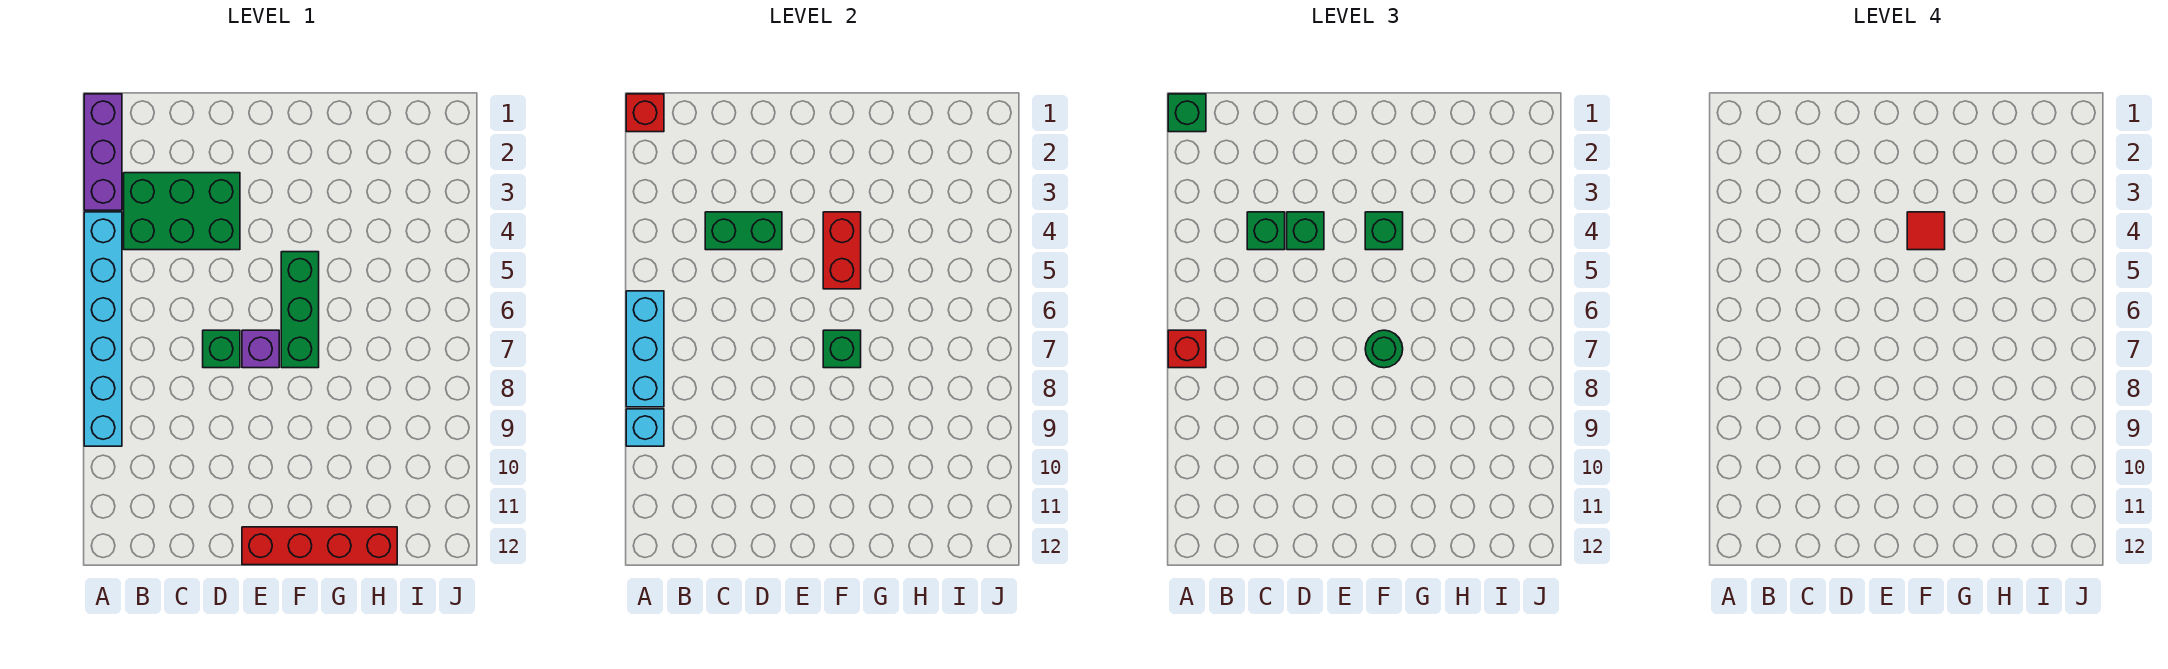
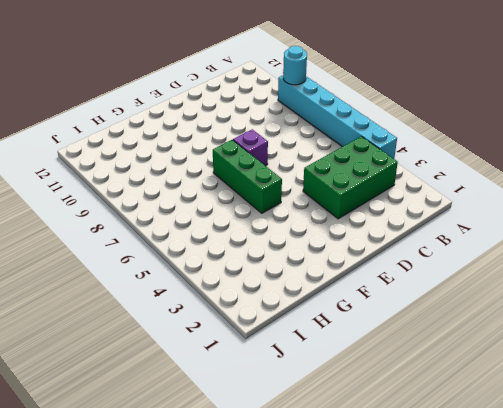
cyan 1x1 round brick [283,46,307,85] -> cyan 1x1 brick [626,409,664,446]
none -> purple 1x3 brick [84,94,122,210]
none -> green 1x1 brick [203,330,240,368]
none -> red 1x4 brick [242,527,397,565]

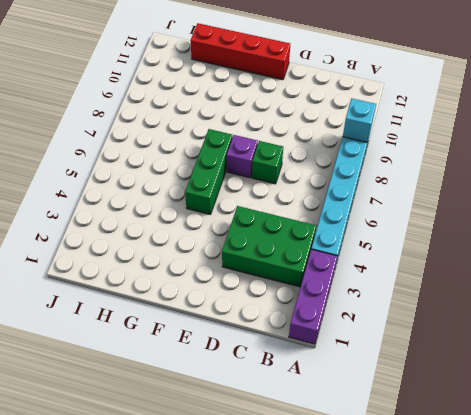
none -> red 1x1 brick [626,94,664,132]
none -> cyan 1x3 brick [626,291,664,407]
none -> green 1x2 brick [705,212,782,250]

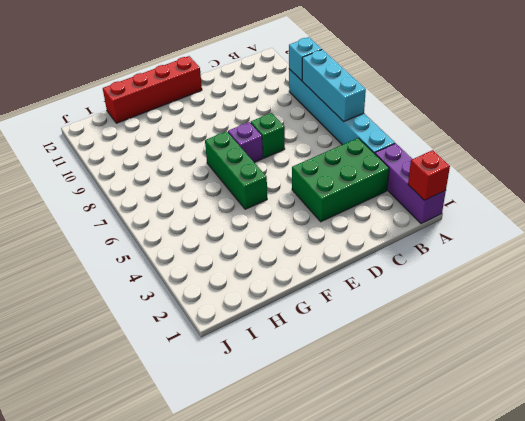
none -> green 1x2 brick [705,212,782,250]
none -> red 1x2 brick [823,212,861,289]
none -> green 1x1 brick [823,330,861,368]

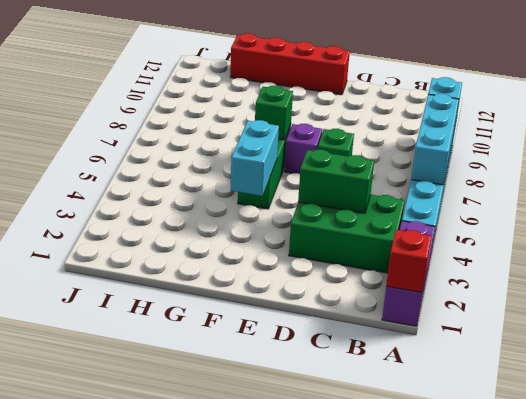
cyan 1x2 brick [231,120,279,196] -> red 1x2 brick [823,212,861,289]
none -> green 1x1 brick [1168,94,1206,132]
none -> red 1x1 brick [1168,330,1206,368]
none -> green 1x1 brick [1247,212,1285,250]

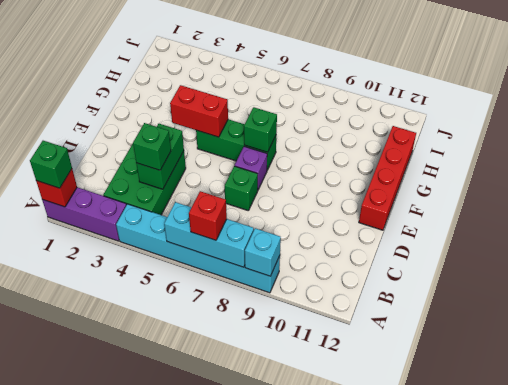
none -> green 1x1 brick [1287,212,1324,250]
none -> green 1x1 brick [1365,212,1403,250]
none -> green 1x1 round brick [1365,330,1403,368]

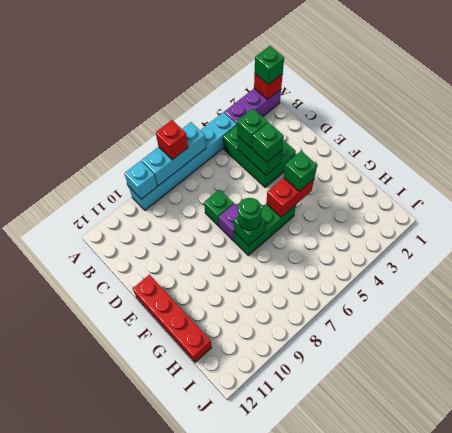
none -> red 1x1 tile [1907,212,1945,250]

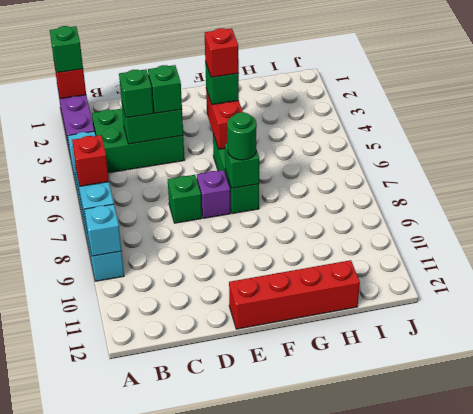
red 1x1 brick [205,28,239,77] -> red 1x1 tile [1907,212,1945,250]

